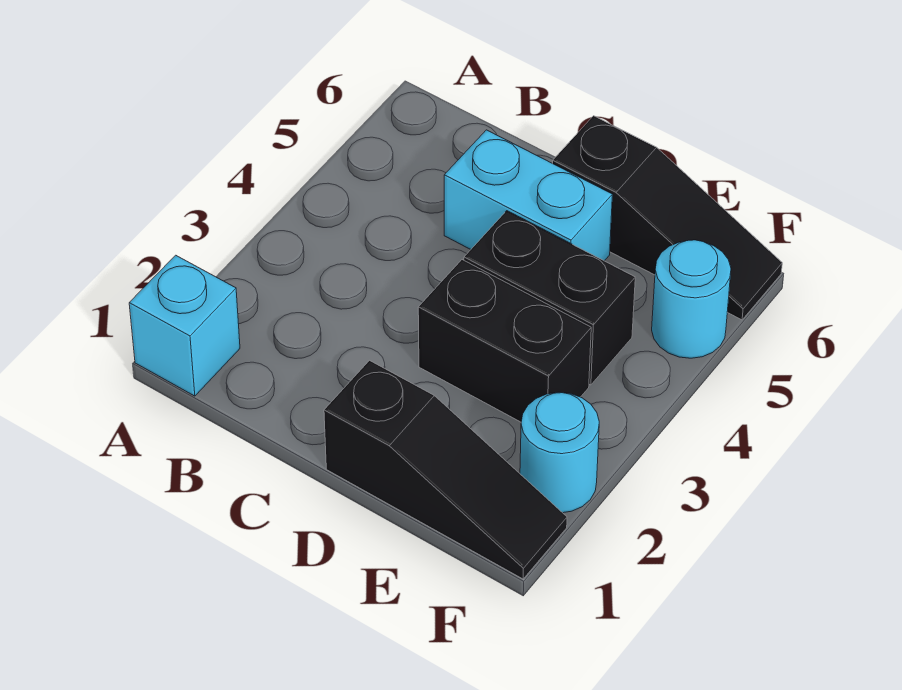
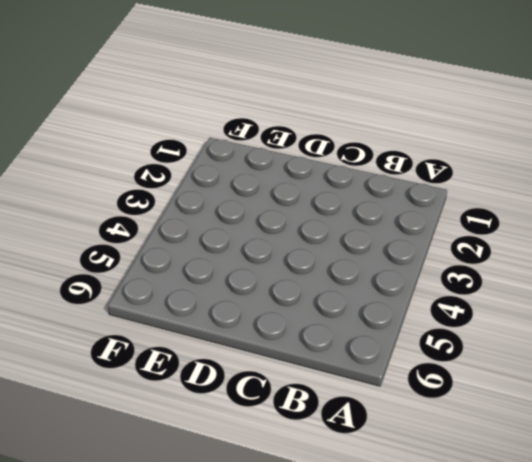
none -> cyan 1x1 brick [129,255,240,396]
none -> cyan 1x2 brick [444,130,612,261]

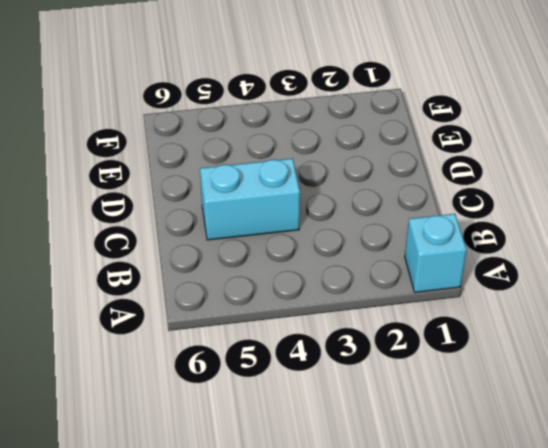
cyan 1x2 brick [200,159,300,240] -> cyan 1x2 brick turned to [444,130,612,261]
none -> black 1x3 slope [324,360,567,579]
none -> black 1x2 brick [418,260,591,422]

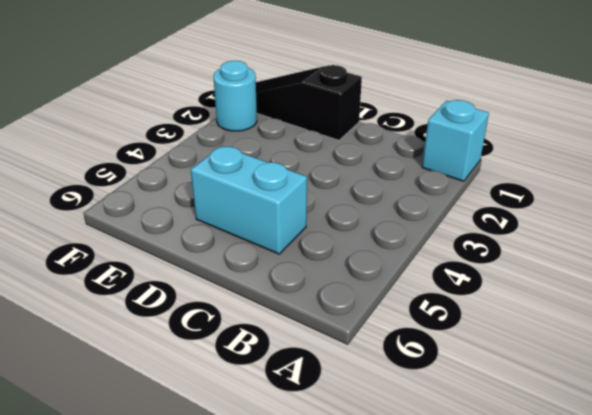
none -> black 1x2 brick [418,260,591,422]
none -> black 1x2 brick [464,211,635,385]

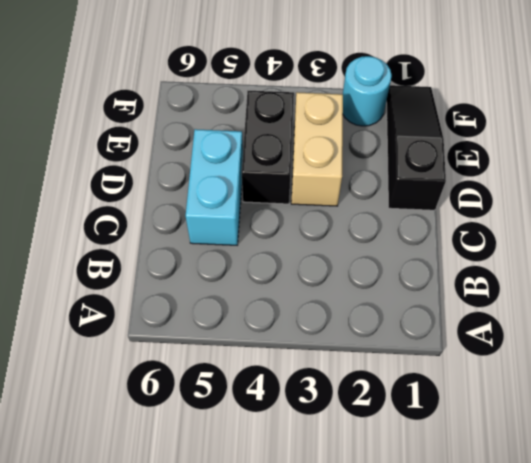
tan 1x2 brick [291,93,343,206] -> black 1x2 brick [418,260,591,422]
none -> cyan 1x1 brick [129,255,240,396]
none -> black 1x3 slope [553,116,782,320]

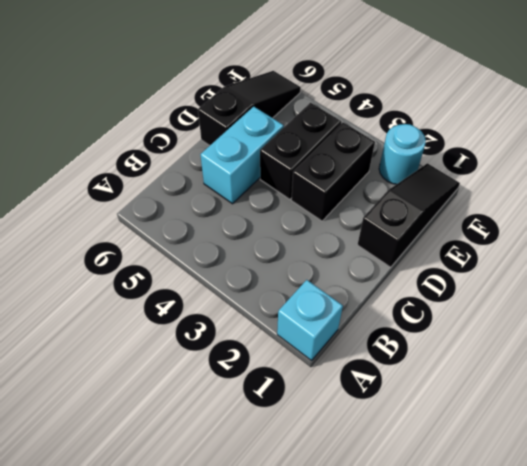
none -> cyan 1x1 round brick [652,240,731,358]

